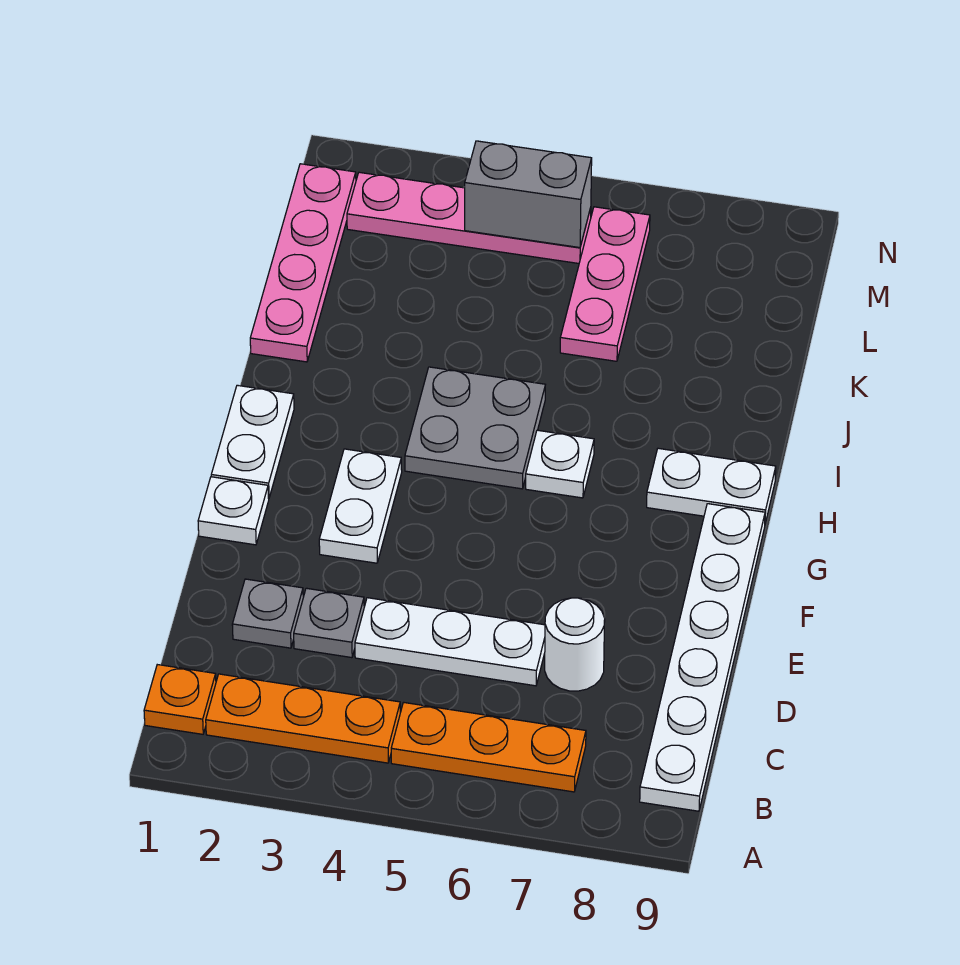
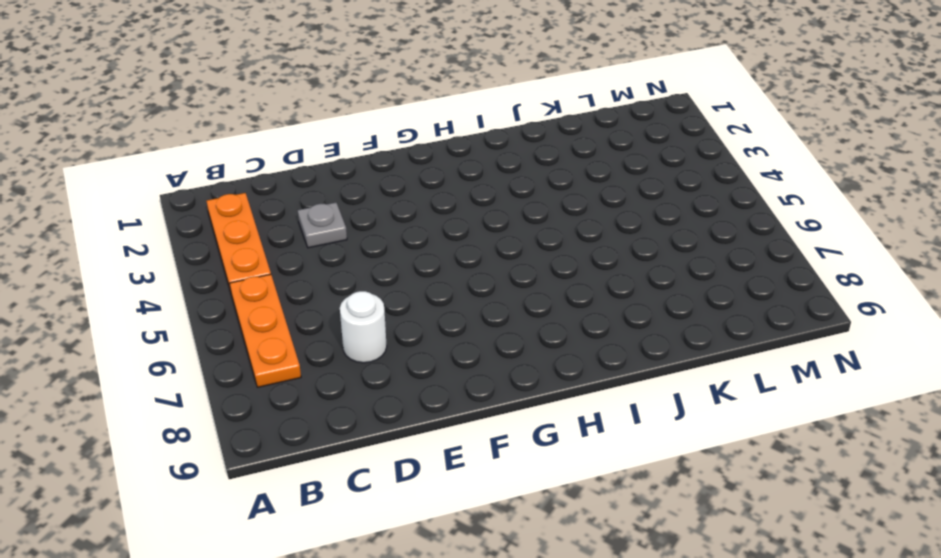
none -> orange 1x1 plate [144,665,216,734]
none -> white 1x6 plate [640,504,765,811]
none -> grey 1x1 plate [232,579,303,648]

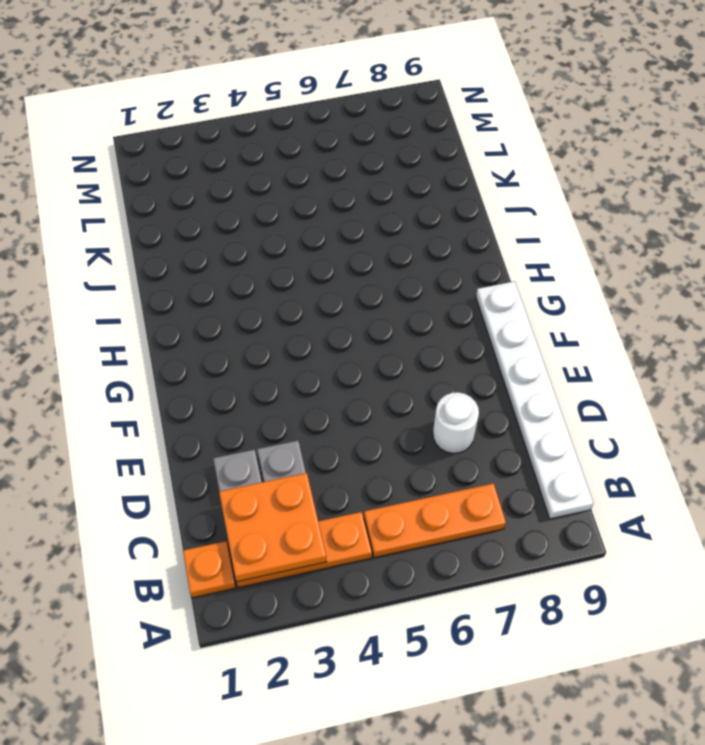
orange 2x2 plate [219,473,327,582] -> none
none -> white 1x3 plate [355,598,545,686]
none -> white 1x1 plate [198,477,269,545]
none -> white 1x2 plate [319,449,402,563]

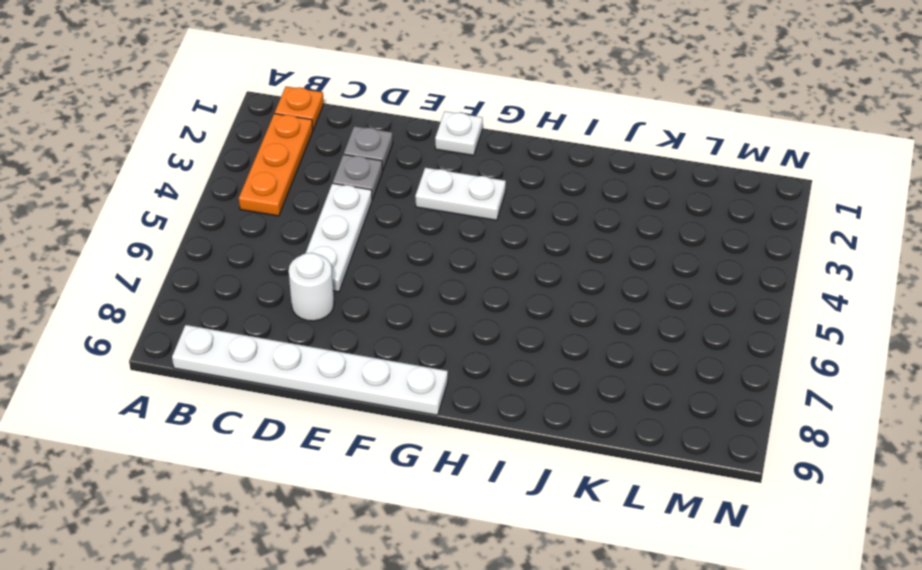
none -> orange 1x3 plate [391,702,586,792]
none -> white 1x2 plate [211,385,294,498]
none -> grey 2x2 plate [405,367,545,489]

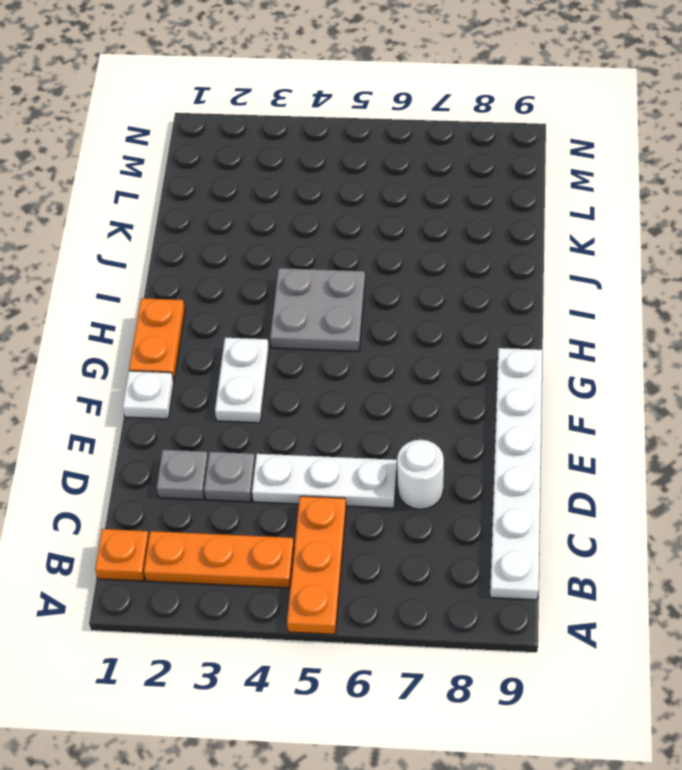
orange 1x3 plate [287,496,346,634] -> orange 1x3 plate turned to [391,702,586,792]
orange 1x2 plate [129,298,185,381] -> white 1x2 plate [211,385,294,498]
none -> white 1x1 plate [526,430,594,498]
none -> white 1x2 plate [647,448,776,523]
none -> pink 1x4 plate [250,164,356,362]

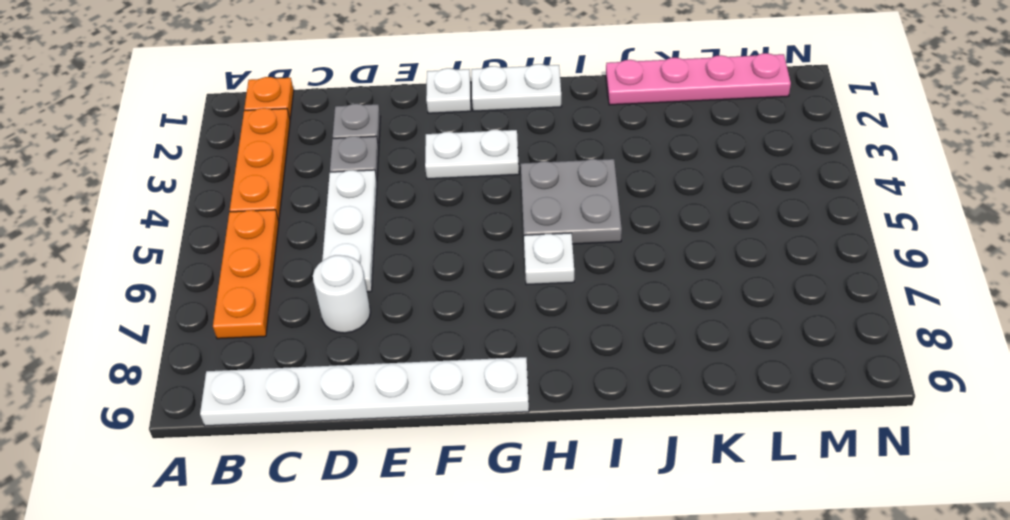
none -> white 1x2 plate [647,448,776,523]
none -> pink 1x3 plate [560,207,650,361]
none -> pink 1x4 plate [347,172,591,263]

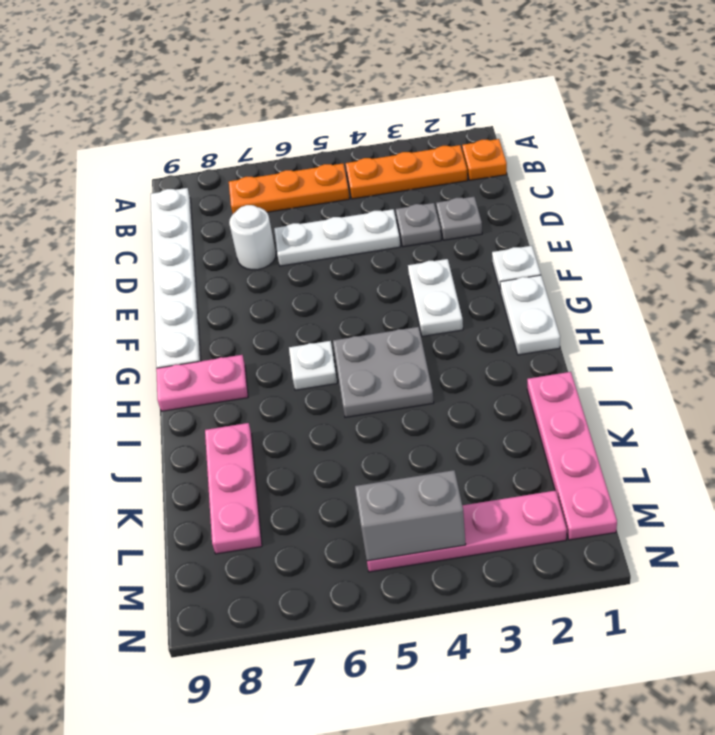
pink 1x2 plate [156,355,248,411] -> white 1x2 plate [647,448,776,523]
pink 1x3 plate [205,423,262,554] -> pink 1x3 plate moved to [560,207,650,361]

